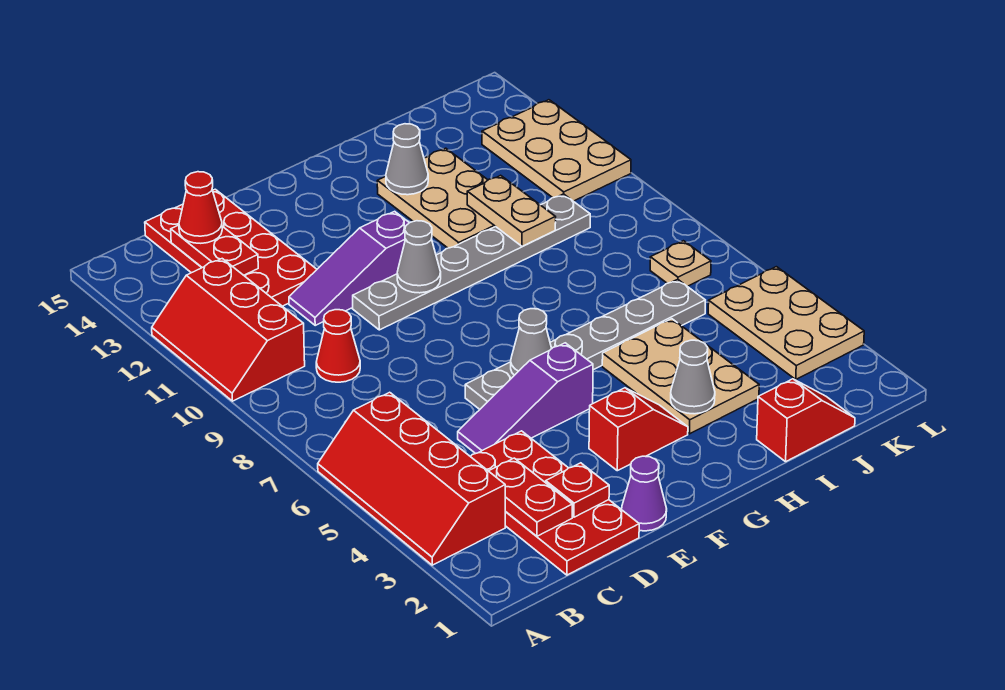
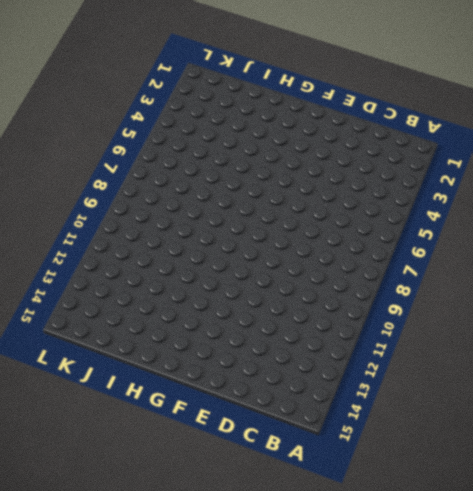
none -> red 2x4 slope [318,392,505,565]
none -> red 2x3 slope [152,259,305,401]
none -> red 2x4 plate [470,431,639,575]

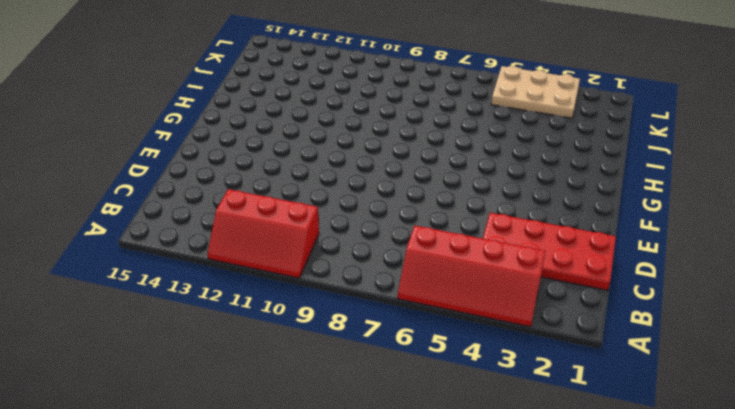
none -> red 1x1 cone [316,310,360,382]
none -> red 2x4 plate [145,189,317,306]
none -> purple 1x3 slope [458,343,593,454]

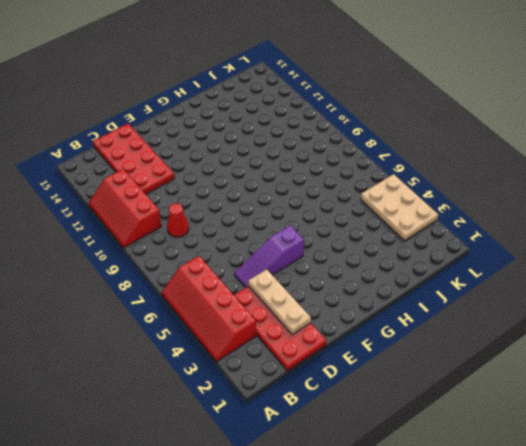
tan 1x3 plate [248,269,311,335] -> red 1x1 plate [546,463,609,517]
none -> purple 1x3 slope [289,211,409,325]
none -> purple 1x1 cone [622,456,667,531]
none -> grey 1x6 plate [465,279,705,409]

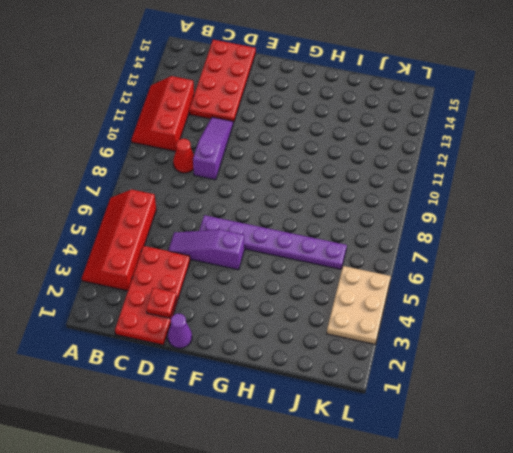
purple 1x3 slope [193,117,233,180] -> purple 1x3 slope turned to [289,211,409,325]
purple 1x6 plate [199,215,347,269] -> grey 1x6 plate [465,279,705,409]
none -> grey 1x6 plate [353,194,590,330]
none -> red 1x2 slope [589,388,688,471]
none -> tan 2x3 plate [602,319,759,434]

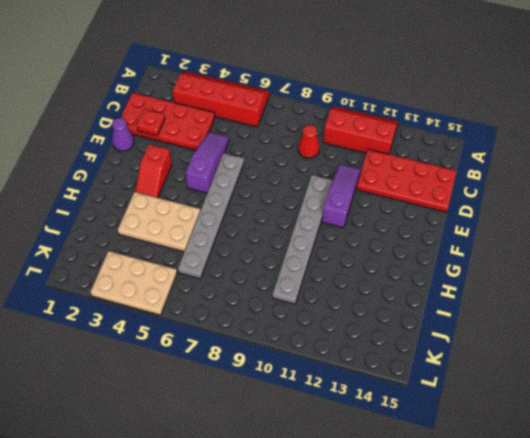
none -> tan 2x3 plate [377,148,496,248]
none -> red 1x2 slope [757,379,855,462]
none -> tan 1x1 plate [650,241,711,286]

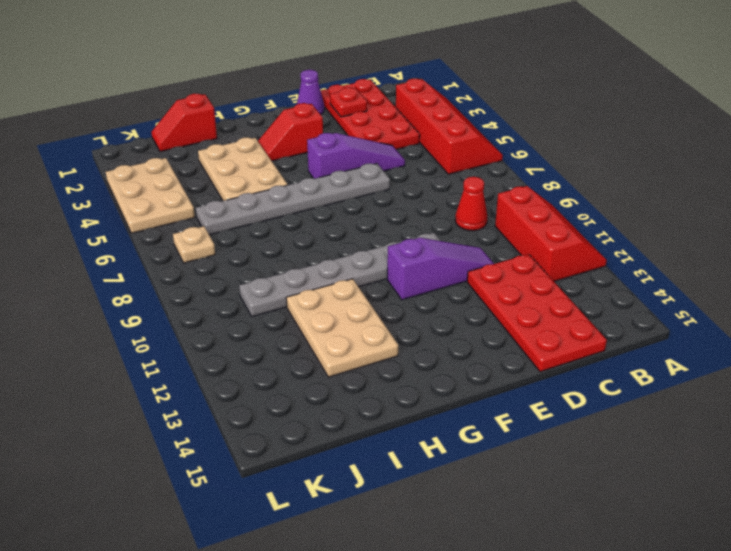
none -> tan 2x3 plate [482,100,631,201]
none -> red 1x2 plate [489,458,572,536]
none -> red 1x2 plate [171,225,258,275]

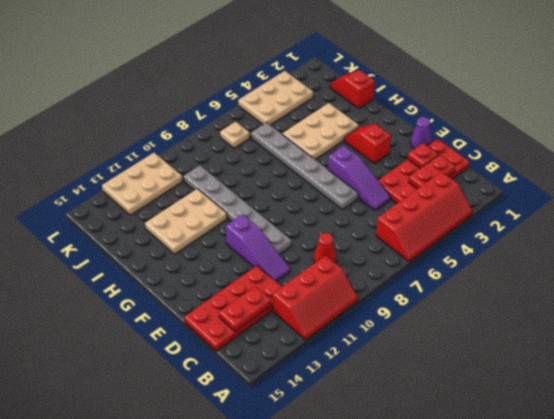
none -> grey 1x1 cone [511,309,552,375]
none -> grey 1x1 cone [397,221,441,293]
none -> grey 1x1 cone [671,340,715,414]

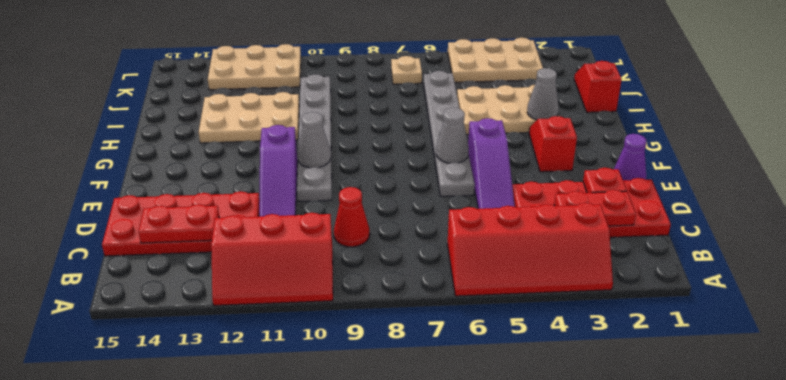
none -> grey 1x1 cone [386,124,428,195]
none -> tan 1x2 plate [467,175,556,246]
none -> red 1x1 cone [179,172,222,243]

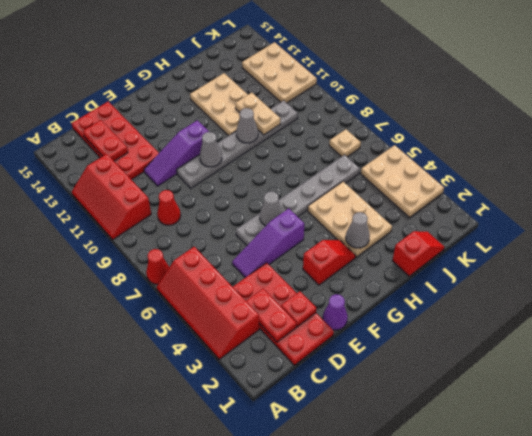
red 1x1 cone [146,249,169,284] -> red 1x1 cone moved to [179,172,222,243]
grey 1x1 cone [236,108,258,143] -> grey 1x1 cone moved to [386,124,428,195]

